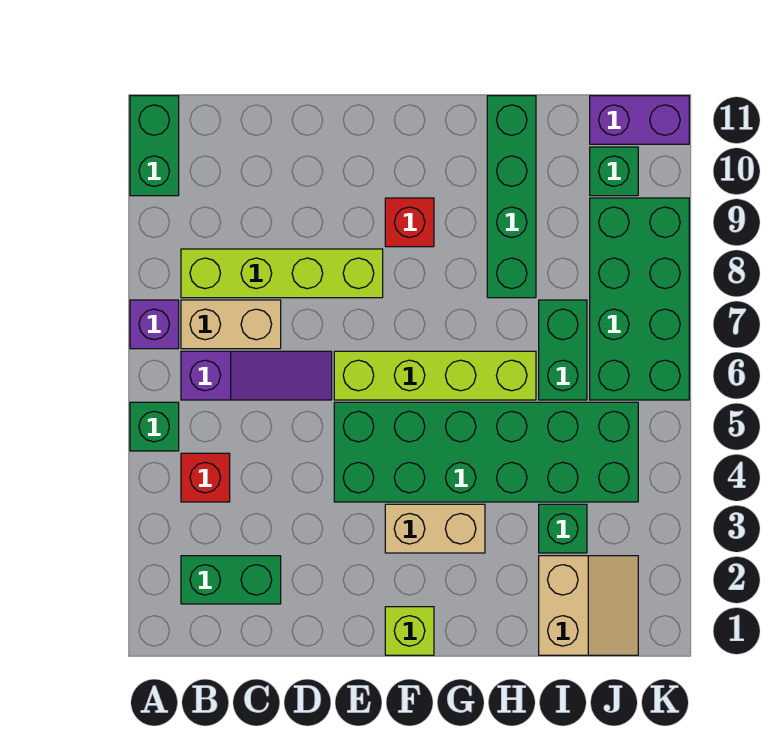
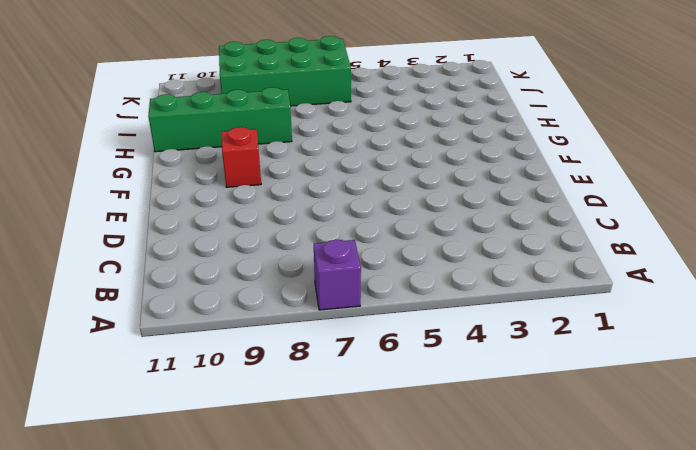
none -> green 1x1 brick [130,402,179,451]
none -> green 1x2 brick [130,96,179,196]
none -> green 1x2 brick [181,556,281,604]

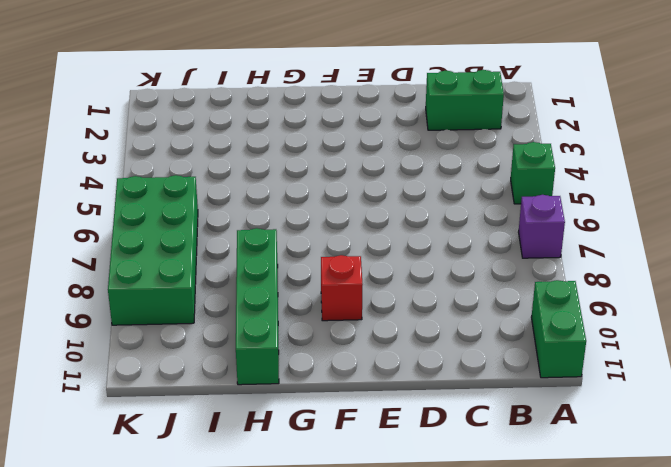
none -> red 1x1 brick [181,453,230,502]
none -> purple 1x3 slope [181,351,332,400]
none -> tan 1x2 brick [181,300,281,349]

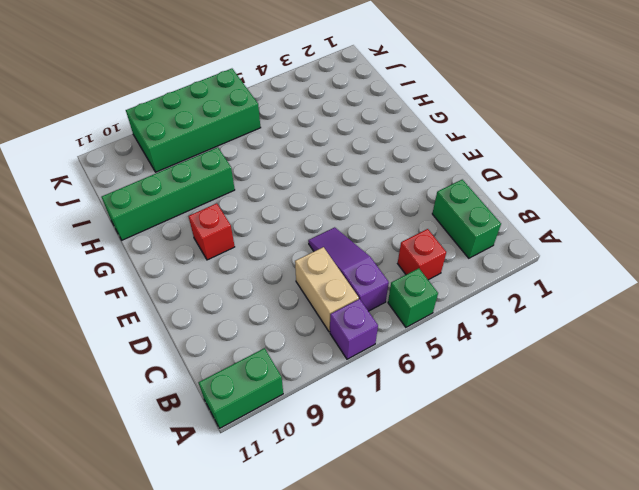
none -> lime 1x4 brick [181,249,383,298]
none -> green 2x6 brick [334,402,638,502]
none -> lime 1x4 brick [334,351,536,400]

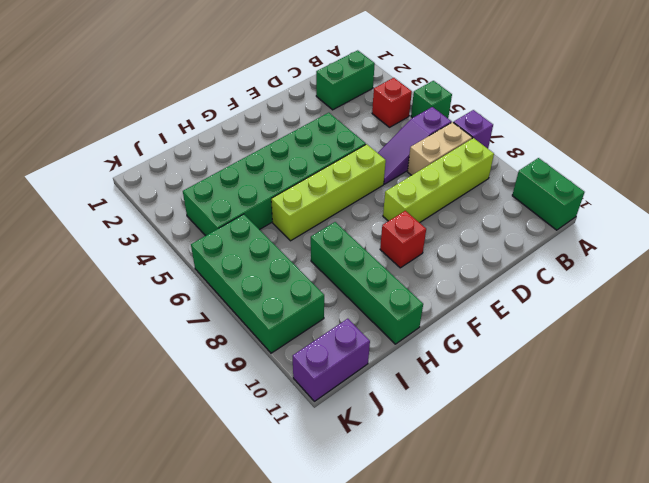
none -> lime 1x1 brick [385,607,434,655]
none -> tan 1x2 brick [385,504,485,553]
none -> tan 2x2 slope [539,556,638,655]

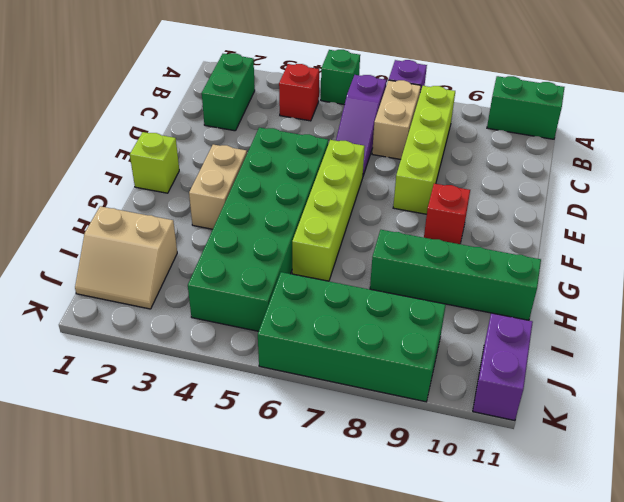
none -> green 1x1 brick [539,504,587,553]
none -> green 1x2 brick [539,300,587,400]
none -> green 1x1 brick [590,147,638,196]

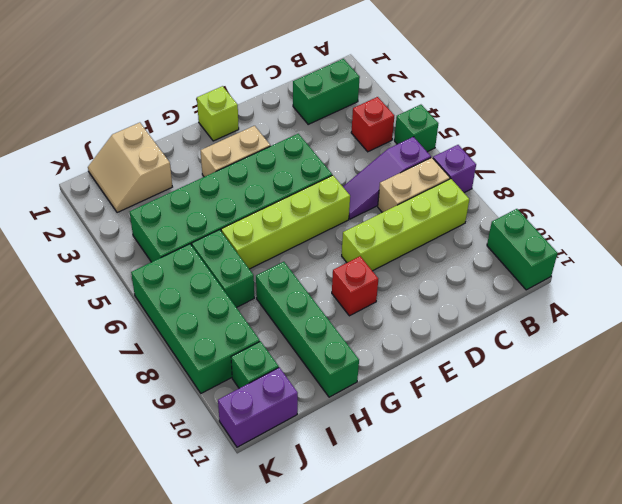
none -> green 1x1 brick [539,504,587,553]

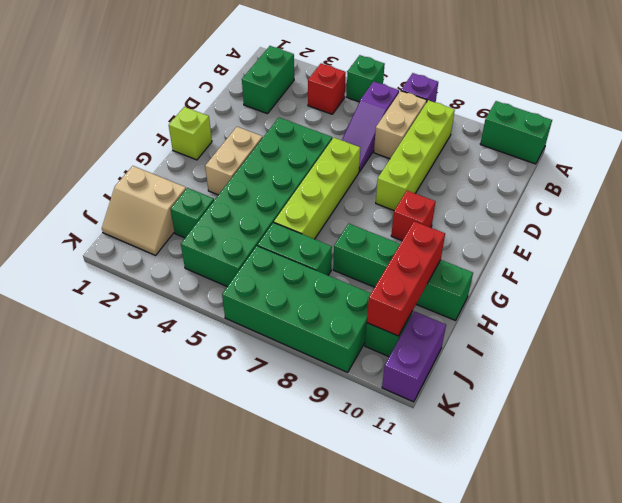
red 1x3 brick [367,221,445,336] -> none

